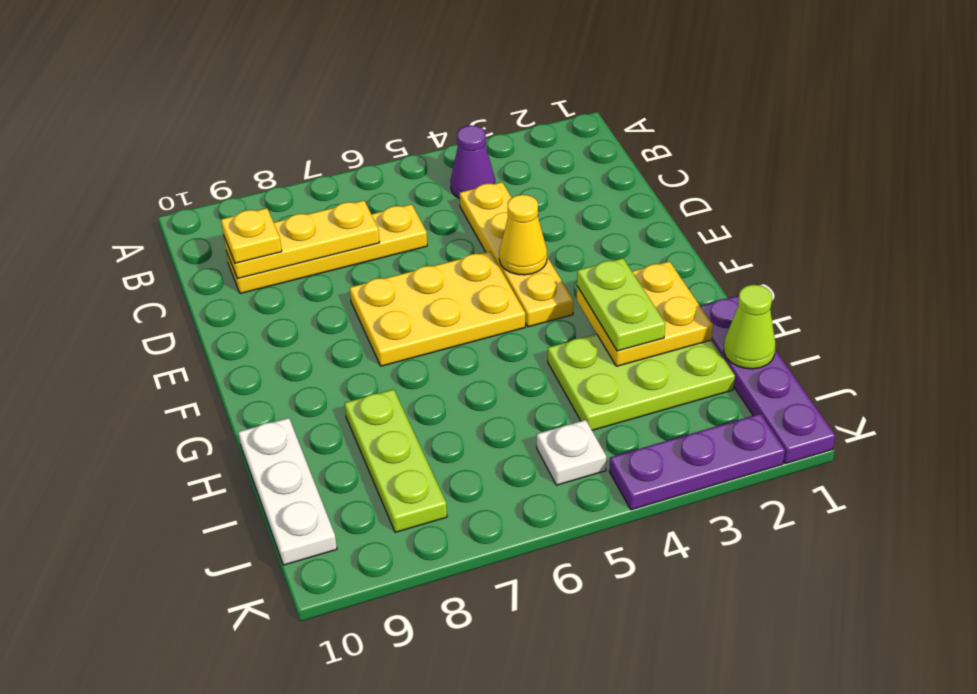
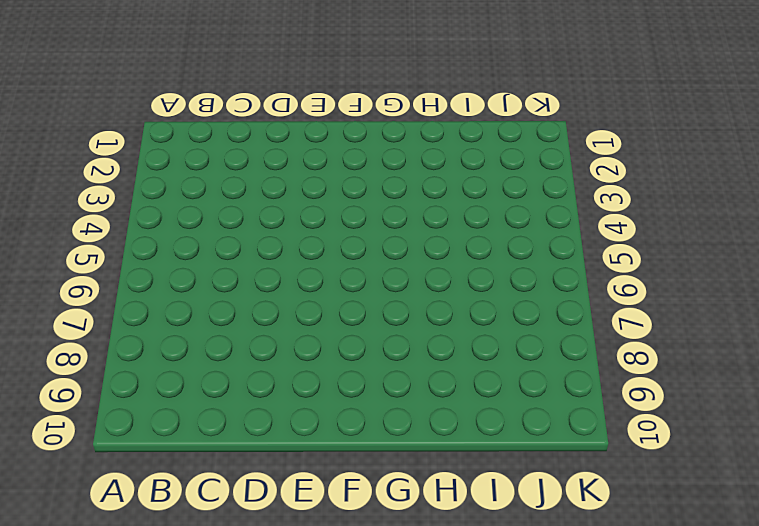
none -> purple 1x1 cone [450,125,495,199]
none -> yellow 1x4 plate [460,182,573,327]
none -> yellow 1x4 plate [226,204,427,293]

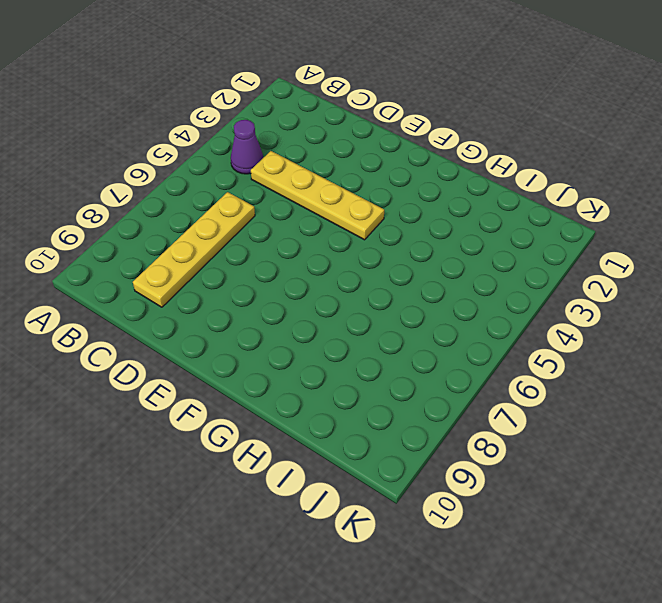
none -> yellow 2x3 plate [350,252,525,366]
none -> purple 1x4 plate [700,296,835,464]
none -> lime 2x3 plate [548,334,735,430]

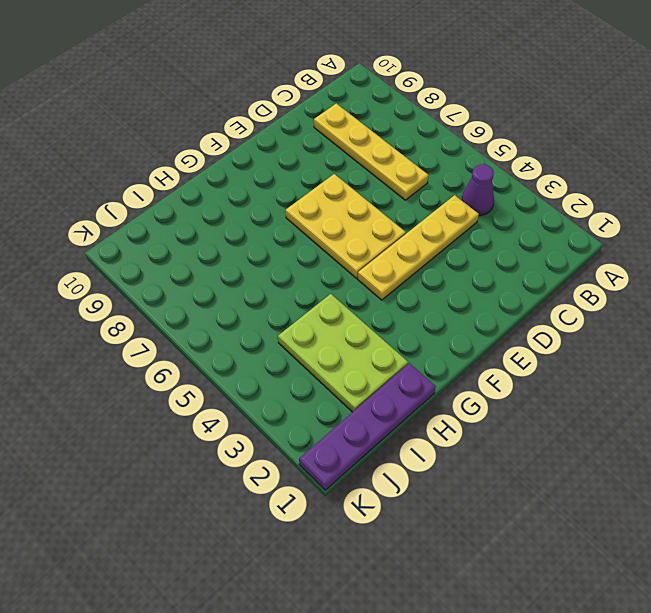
none -> lime 1x3 plate [345,389,447,532]
none -> white 1x3 plate [238,418,337,565]
none -> white 1x1 plate [537,420,606,485]

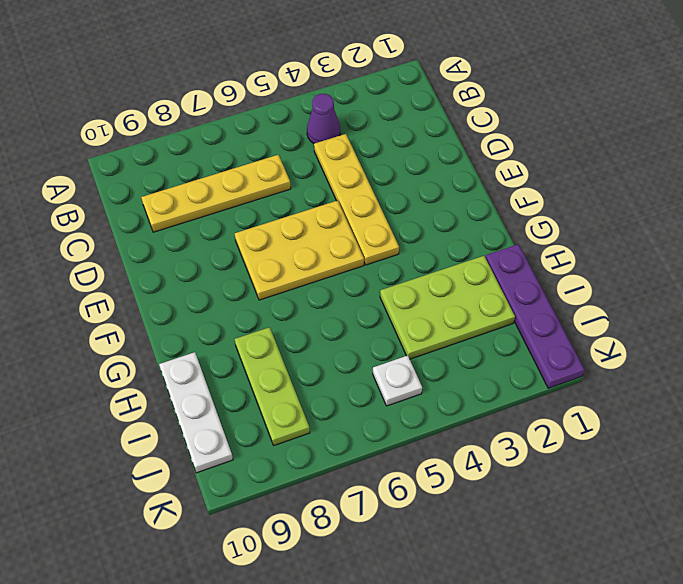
none -> purple 1x3 plate [609,414,785,510]
none -> yellow 1x3 plate [224,201,380,279]
none -> yellow 1x1 cone [499,195,547,275]

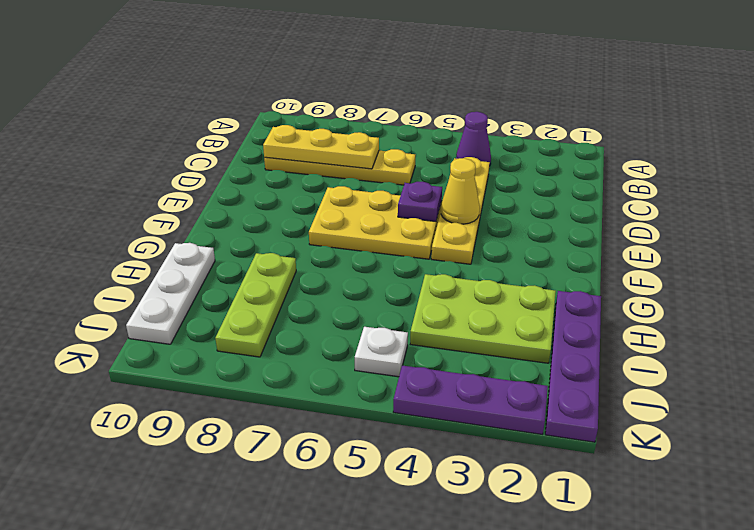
purple 1x1 plate [398,182,442,221] -> none
none -> yellow 2x2 plate [577,261,713,366]
none -> lime 1x1 cone [724,285,775,369]
none -> yellow 1x1 plate [221,208,282,263]

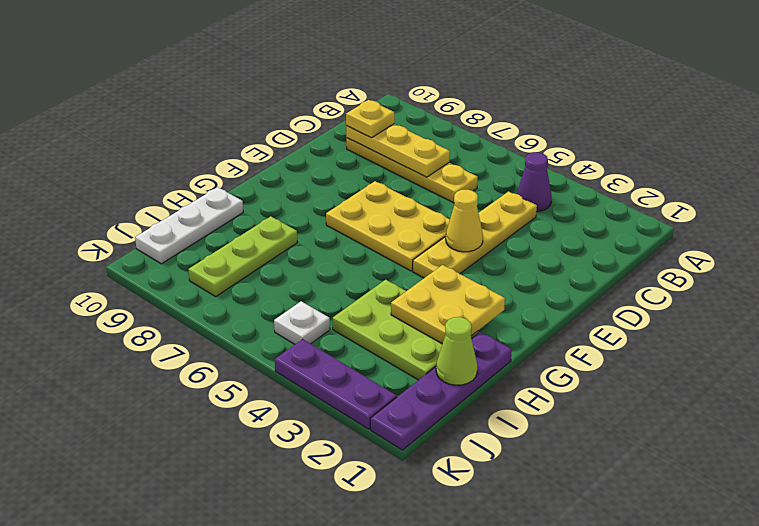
none -> lime 1x2 plate [577,258,665,351]

